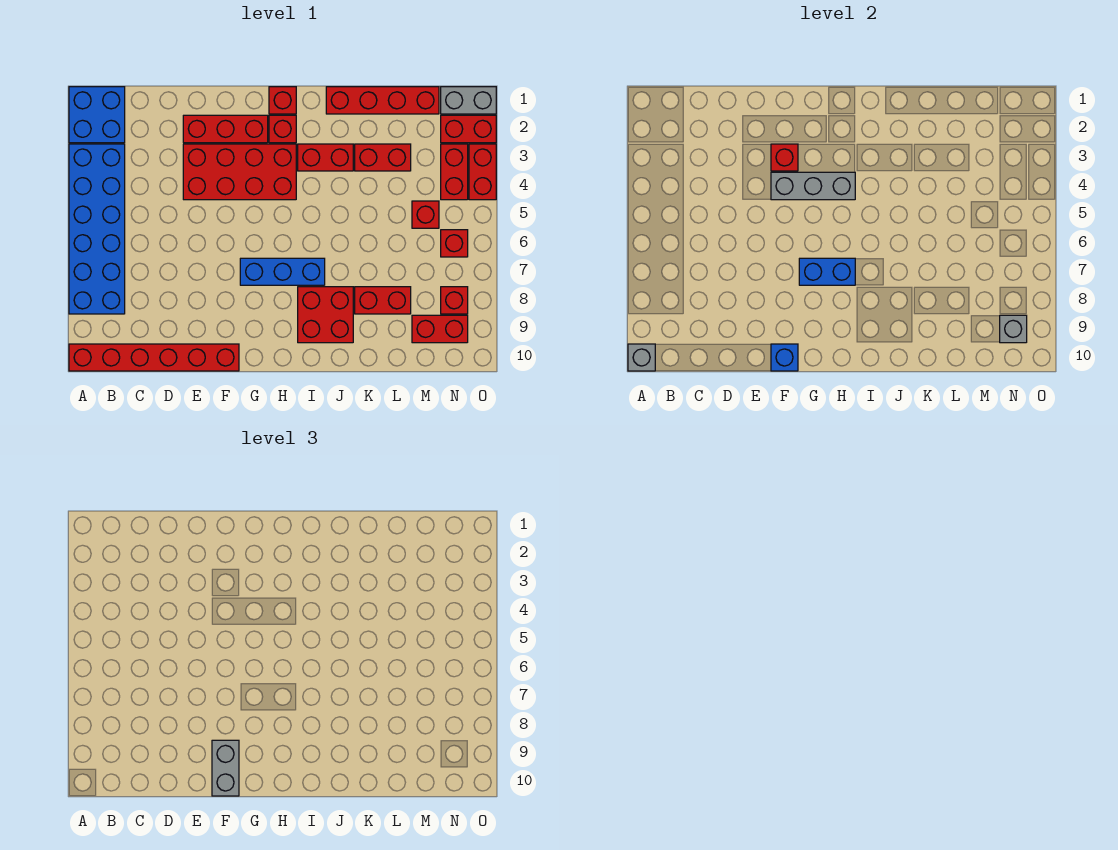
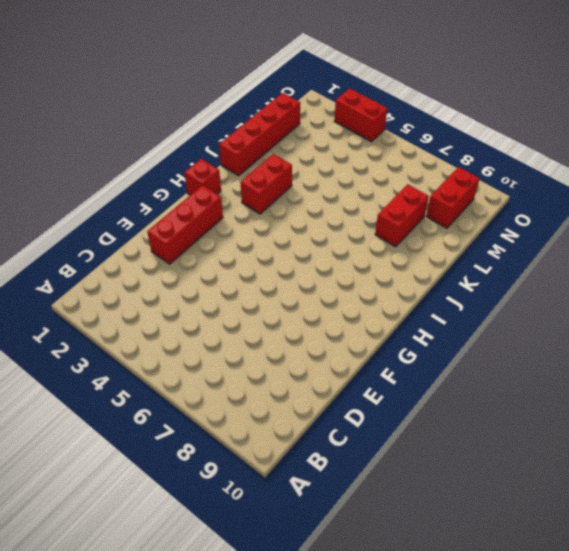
none -> blue 2x2 brick [69,87,125,143]
none -> blue 2x6 brick [69,144,125,314]
none -> red 1x6 brick [69,344,239,371]

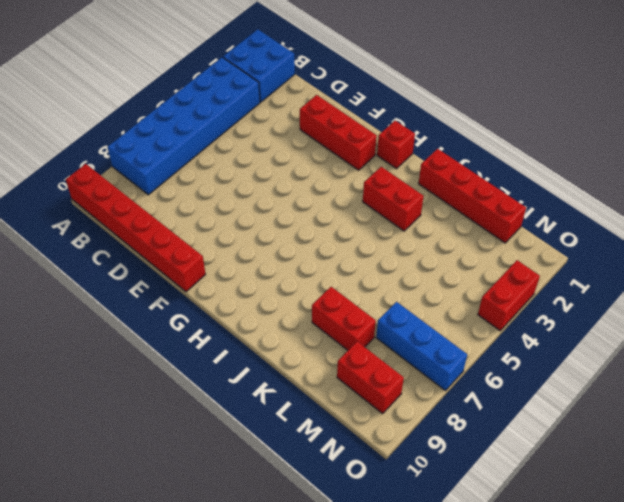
blue 1x3 brick [376,302,467,391] -> blue 1x3 brick moved to [240,258,325,285]
none -> red 2x4 brick [183,144,296,200]
none -> red 1x1 brick [269,115,296,143]
none -> red 2x2 brick [298,287,353,343]

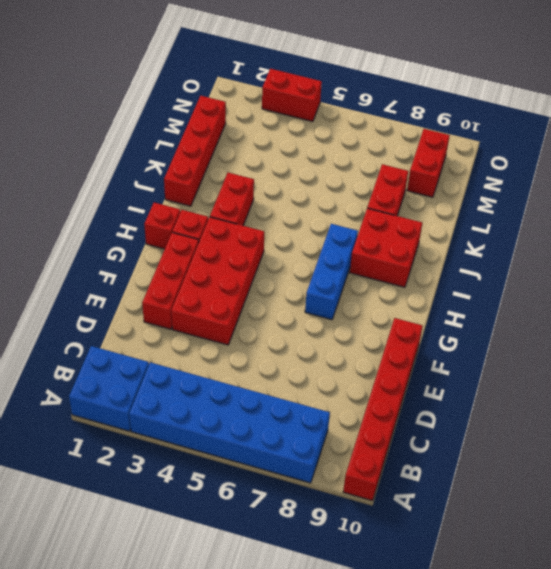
none -> red 1x2 brick [355,144,411,171]
none -> red 1x1 brick [412,201,439,228]
none -> grey 1x2 brick [441,87,496,114]

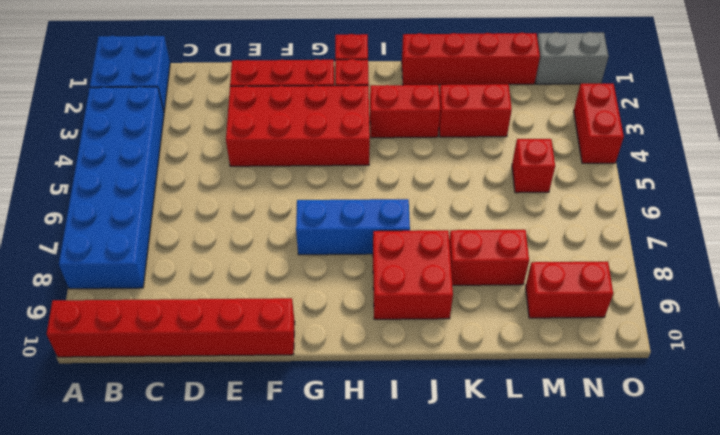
none -> red 1x2 brick [441,115,496,143]
none -> red 1x2 brick [441,144,468,200]
none -> red 1x1 brick [441,230,468,257]

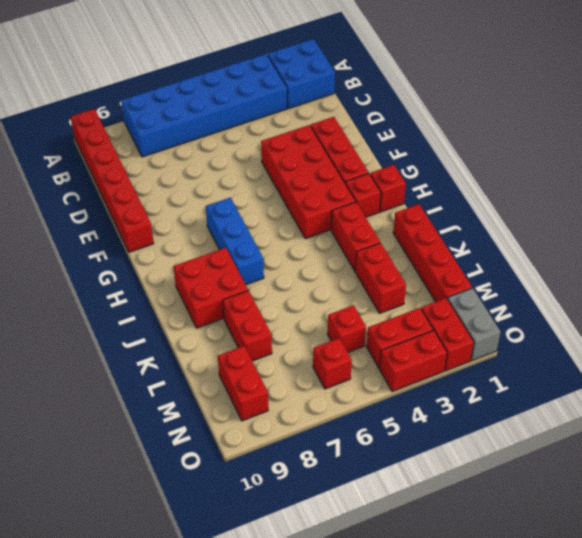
none -> red 1x1 brick [441,287,468,314]
none -> grey 1x1 brick [628,344,655,371]
none -> red 1x1 brick [771,144,798,171]

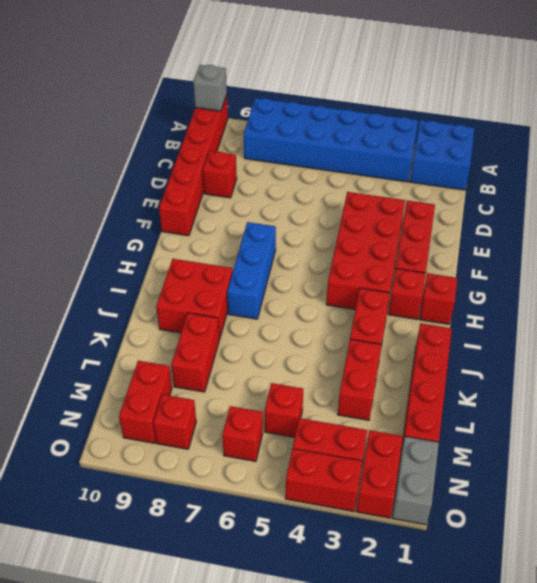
red 1x1 brick [203,151,237,198] -> red 1x1 brick moved to [771,144,798,171]
none -> grey 1x3 brick [771,172,855,200]
none -> blue 1x1 brick [771,344,798,371]
none -> blue 1x2 brick [799,258,855,285]

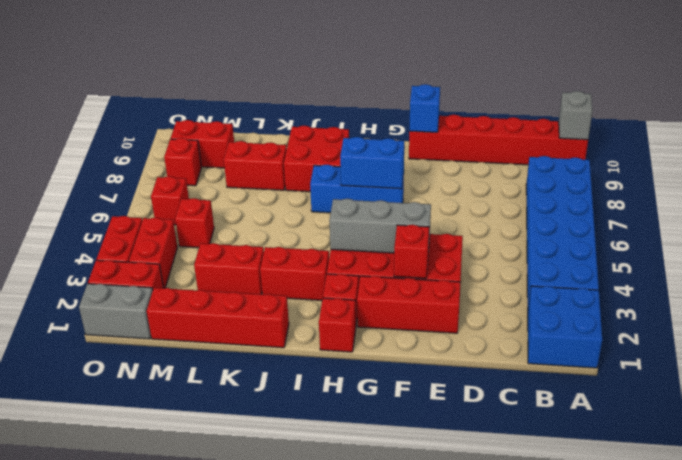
none -> grey 1x1 brick [1000,315,1027,343]
none -> grey 1x2 brick [212,740,239,796]

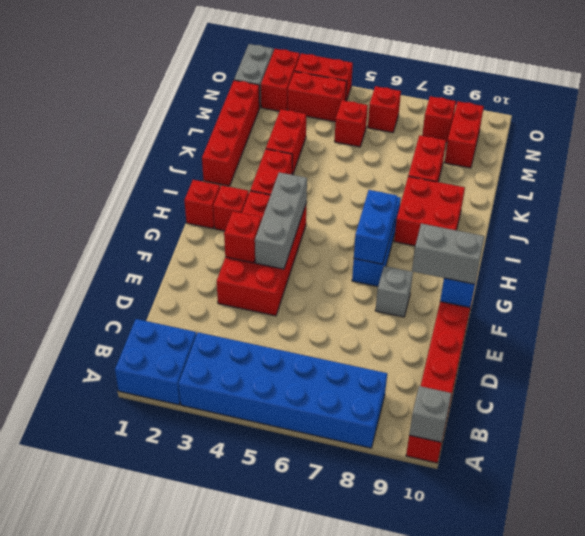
grey 1x1 brick [375,266,413,317] -> grey 1x1 brick moved to [1000,315,1027,343]
none -> red 1x3 brick [183,115,268,143]

